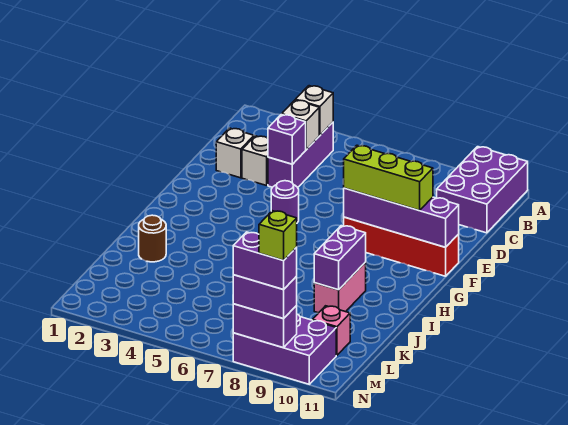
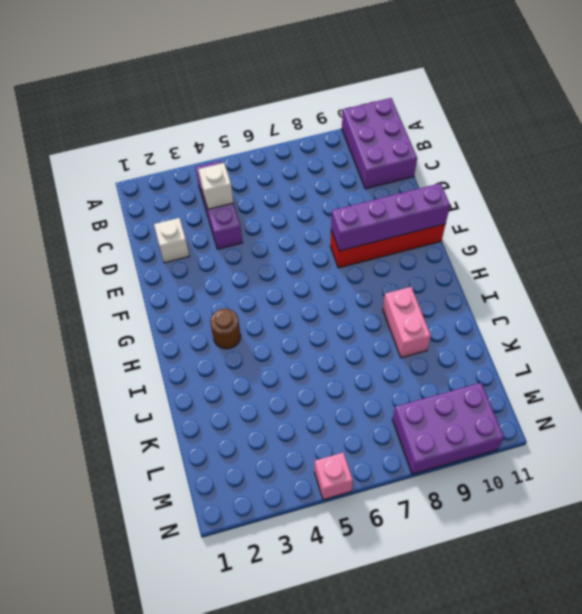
brown 1x1 round brick [210,309,241,349] -> brown 1x1 round brick moved to [139,215,166,262]
pink 1x1 brick [314,453,353,500] -> pink 1x1 brick moved to [313,306,350,355]
none -> white 1x1 brick [242,136,268,186]
none -> purple 1x1 round brick [271,181,299,223]
none -> white 1x1 brick [295,86,333,135]

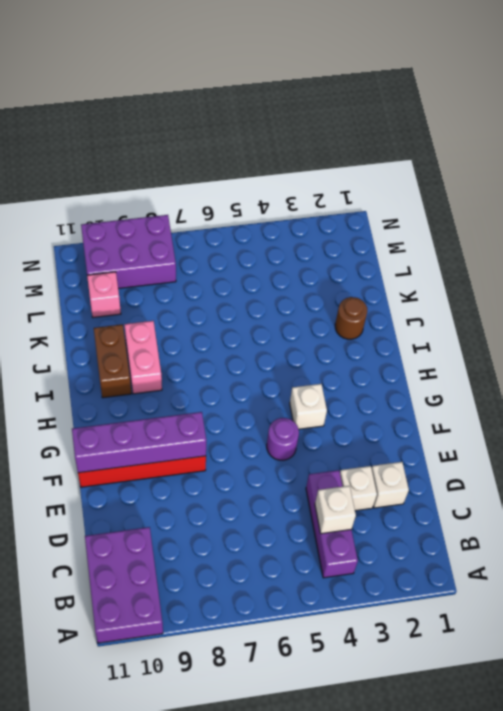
white 1x1 brick [290,384,327,429] -> white 1x1 brick moved to [295,86,333,135]
brown 1x2 brick [94,324,131,398] -> none
none -> purple 1x1 brick [268,114,306,164]
none -> purple 1x2 brick [314,226,366,290]
none -> purple 1x2 brick [233,304,297,348]

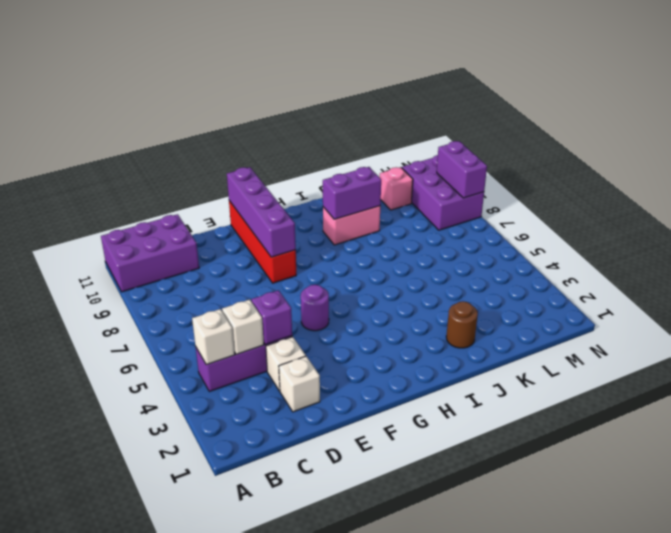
none -> lime 1x3 brick [343,145,433,211]
none -> purple 1x2 brick [233,275,297,319]
none -> purple 1x2 brick [233,232,297,290]

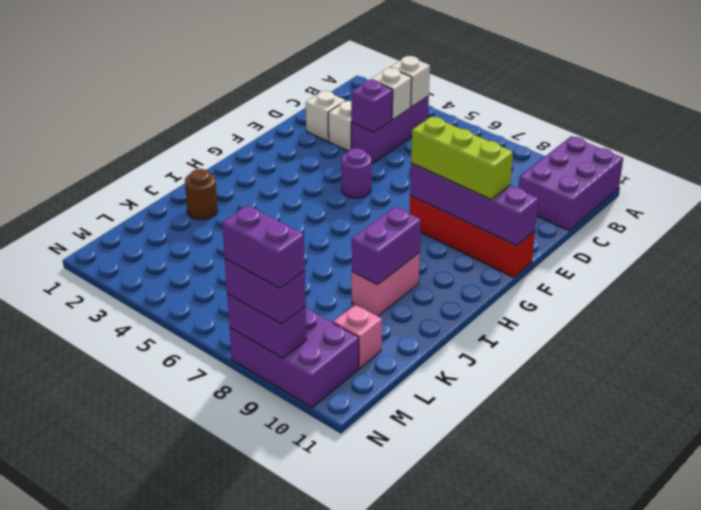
none -> lime 1x1 brick [259,211,297,260]

